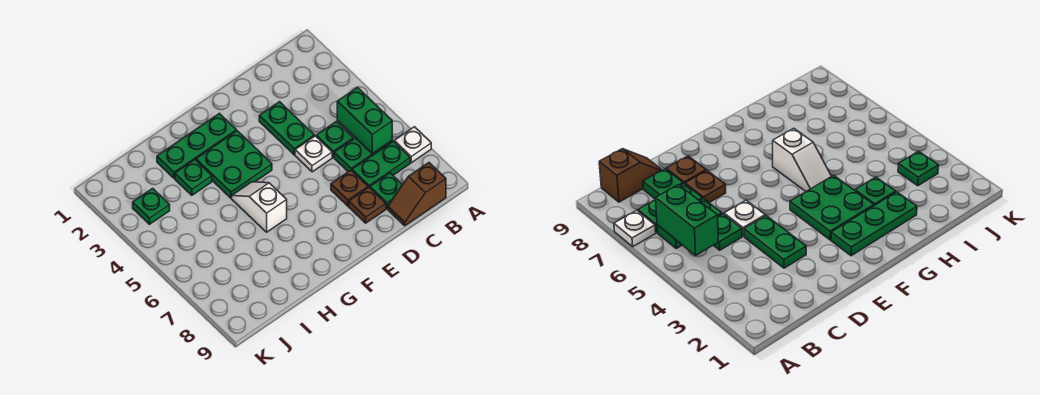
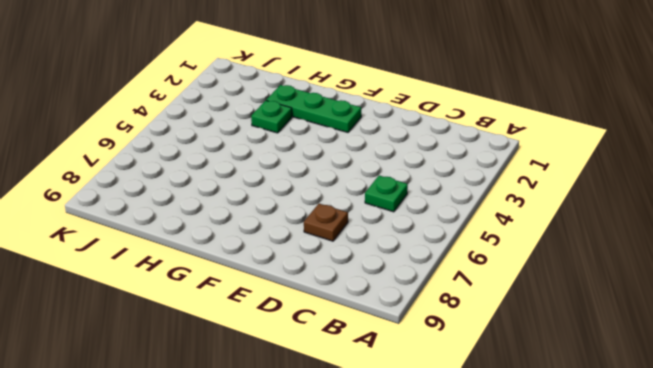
none -> white 1x1 plate [394,127,431,163]
none -> green 1x2 plate [334,138,392,172]
none -> green 1x2 plate [352,141,410,188]

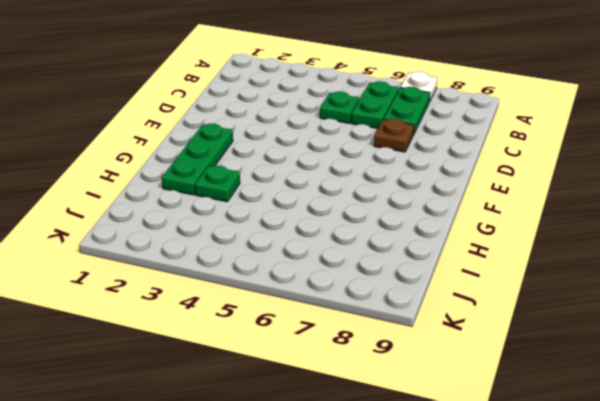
none -> brown 1x2 slope [388,163,446,226]
none -> green 1x1 plate [370,173,402,209]
none -> green 1x2 plate [259,102,314,155]

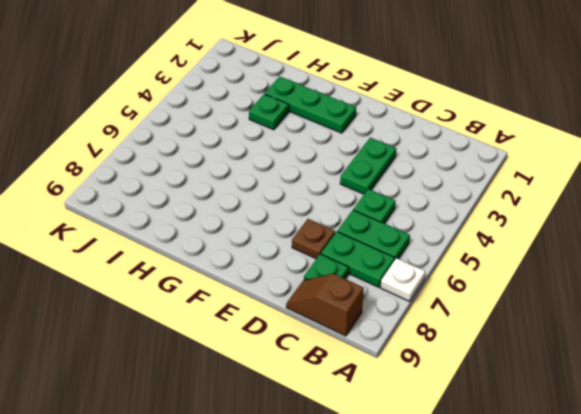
none -> white 1x1 plate [295,136,332,172]
none -> brown 1x1 plate [349,187,386,223]
none -> green 2x2 plate [196,131,272,198]

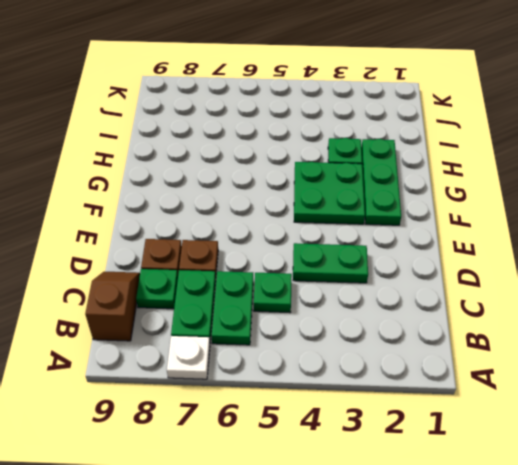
none -> white 1x1 plate [295,136,332,172]
none -> white 1x2 slope [232,182,287,232]
none -> green 1x1 plate [133,188,170,224]

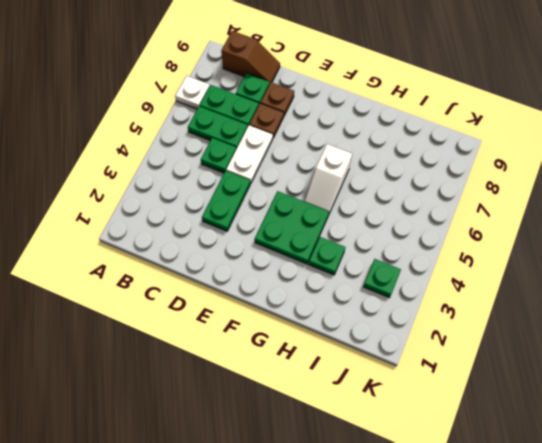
white 1x2 plate [226,125,273,184] -> white 1x1 plate [295,136,332,172]
none -> green 1x3 plate [157,113,236,178]
none -> green 1x2 brick [337,88,392,154]

